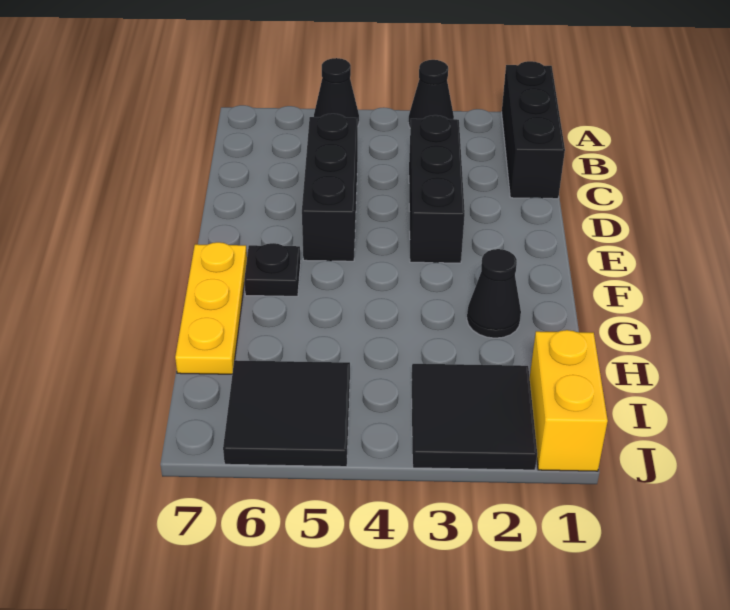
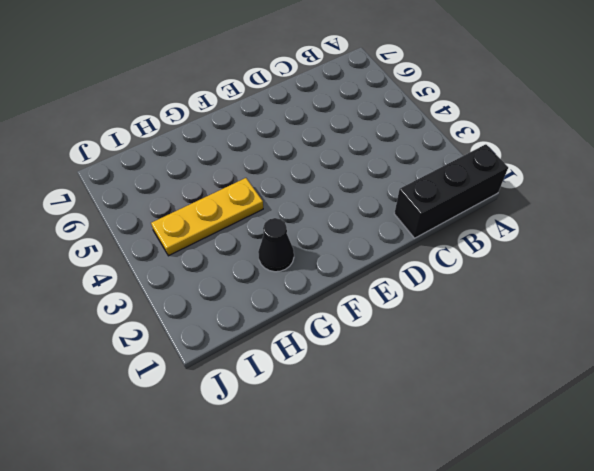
yellow 1x3 plate [151,178,263,256] -> yellow 1x3 plate moved to [175,242,247,374]
none -> black 1x1 cone [408,60,454,127]
none -> black 1x1 cone [314,58,359,125]

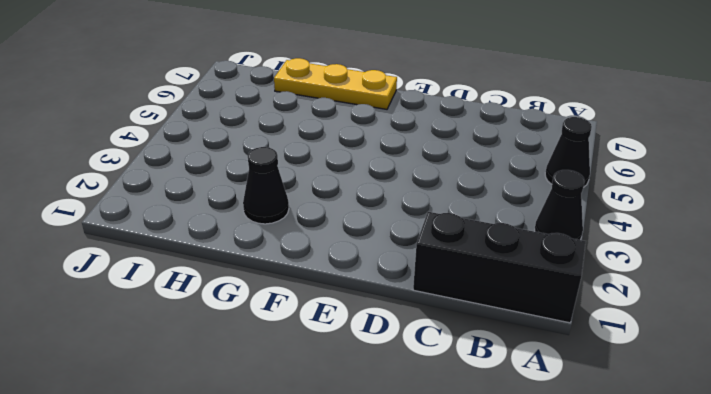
none -> black 1x3 brick [409,115,465,263]
none -> black 1x3 brick [302,114,358,261]

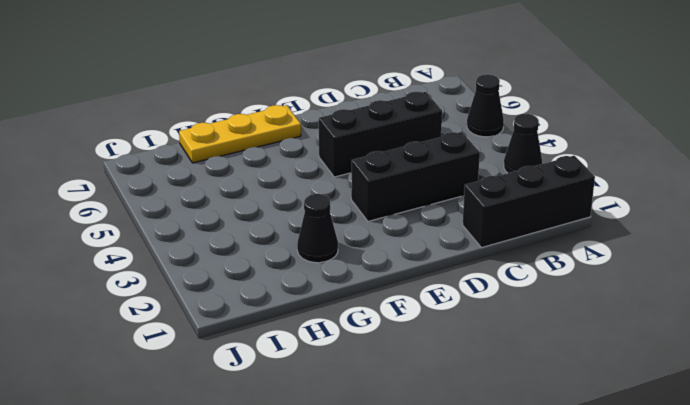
none -> black 1x1 plate [244,243,301,296]
none -> yellow 1x2 brick [530,330,608,471]

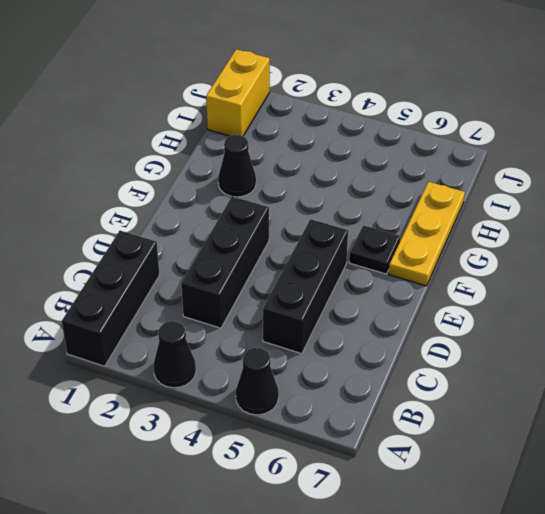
none -> black 2x2 tile [411,364,537,470]
none -> black 2x2 tile [223,360,350,467]

